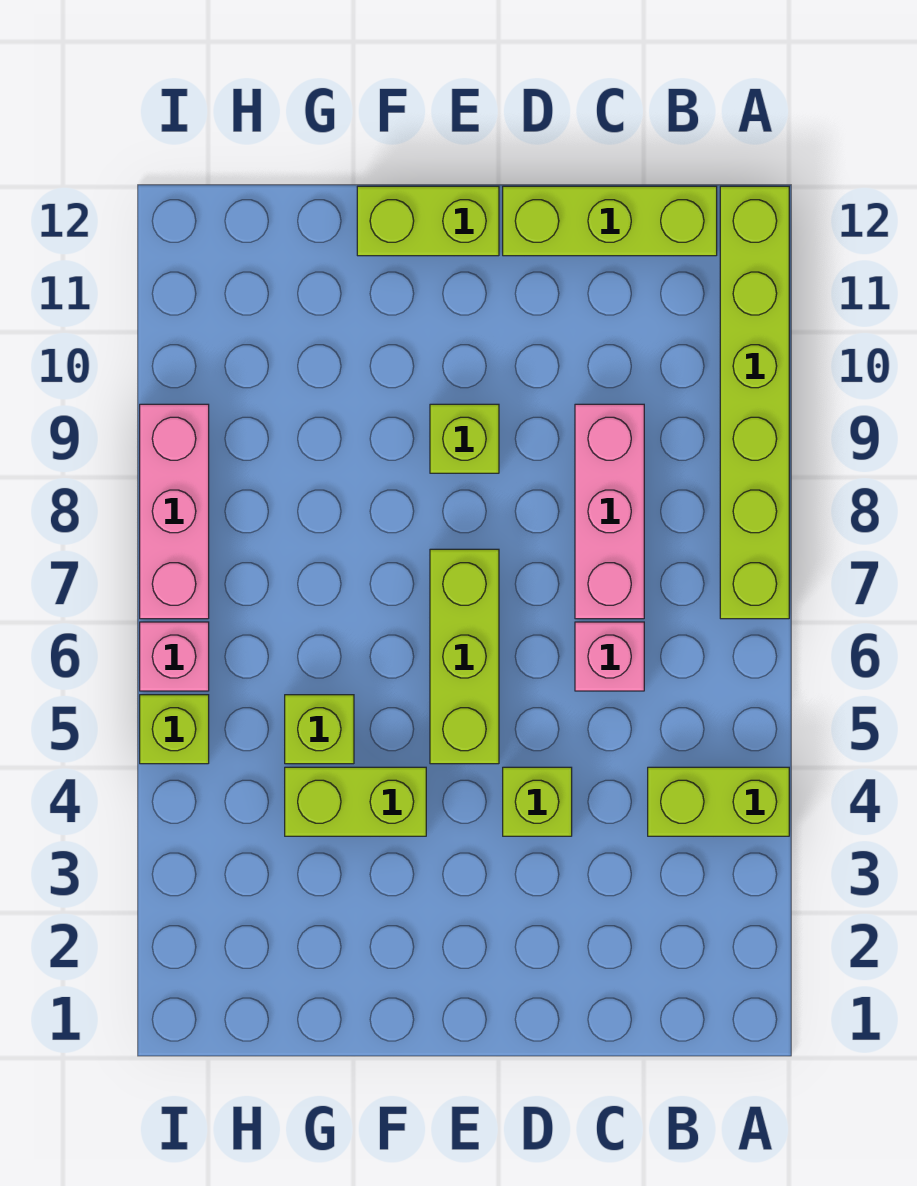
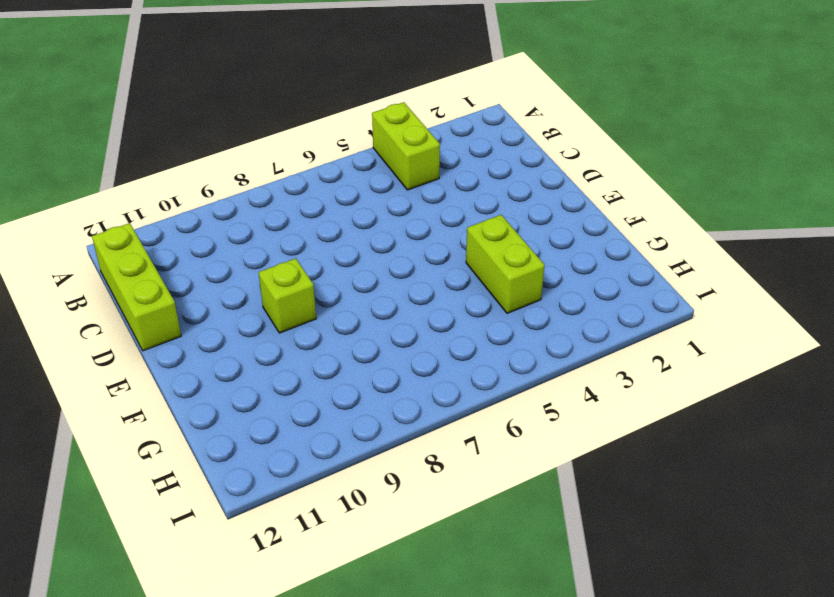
none -> lime 1x6 brick [720,186,789,619]
none -> pink 1x1 brick [575,622,644,691]
none -> pink 1x3 brick [575,404,644,619]

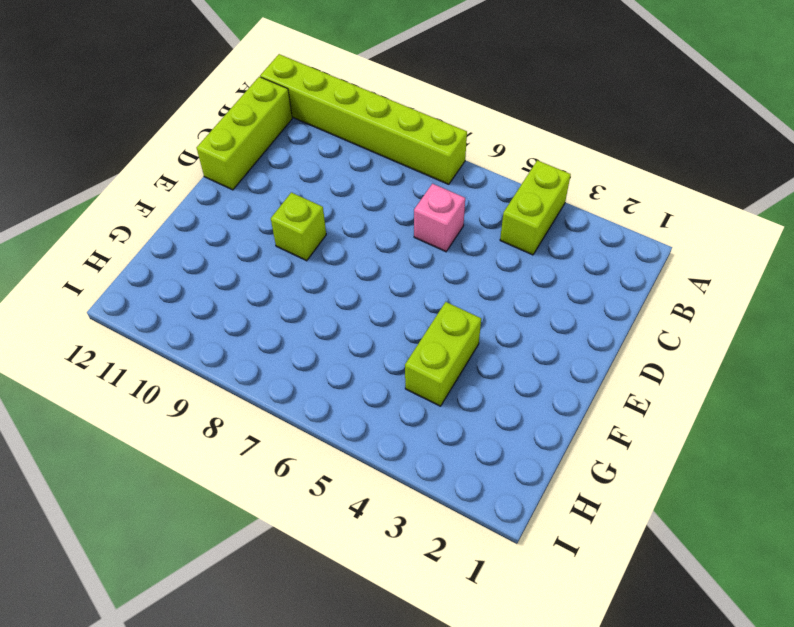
none -> pink 1x3 brick [575,404,644,619]
none -> lime 1x1 brick [503,767,572,836]
none -> lime 1x3 brick [430,549,499,764]

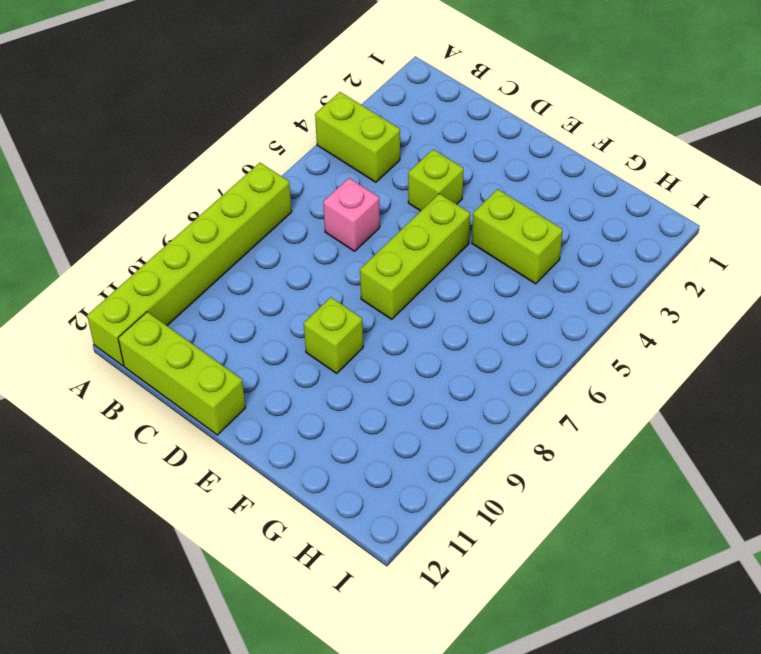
none -> pink 1x3 brick [575,404,644,619]
none -> lime 1x2 brick [357,186,499,256]
none -> lime 1x1 brick [285,695,354,764]

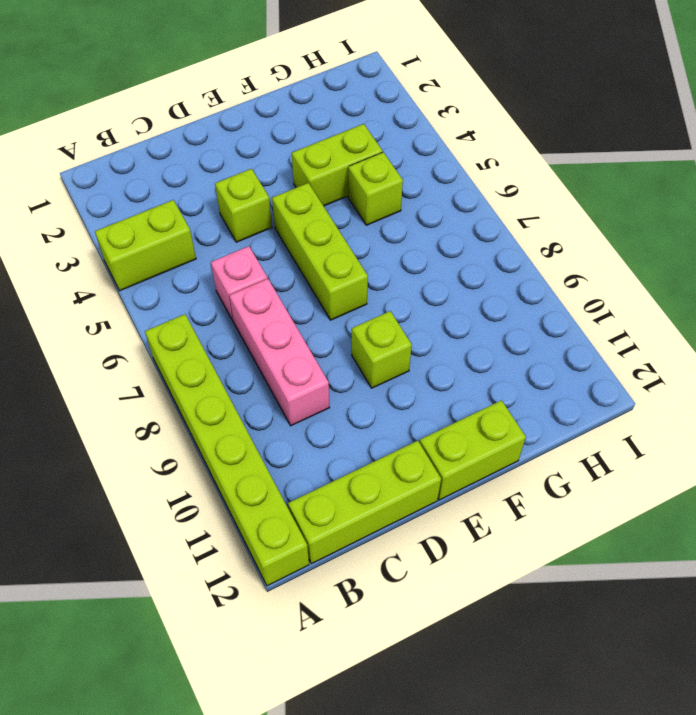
none -> lime 1x1 brick [140,695,209,764]
none -> pink 1x1 brick [140,622,209,691]
none -> pink 1x3 brick [140,404,209,619]

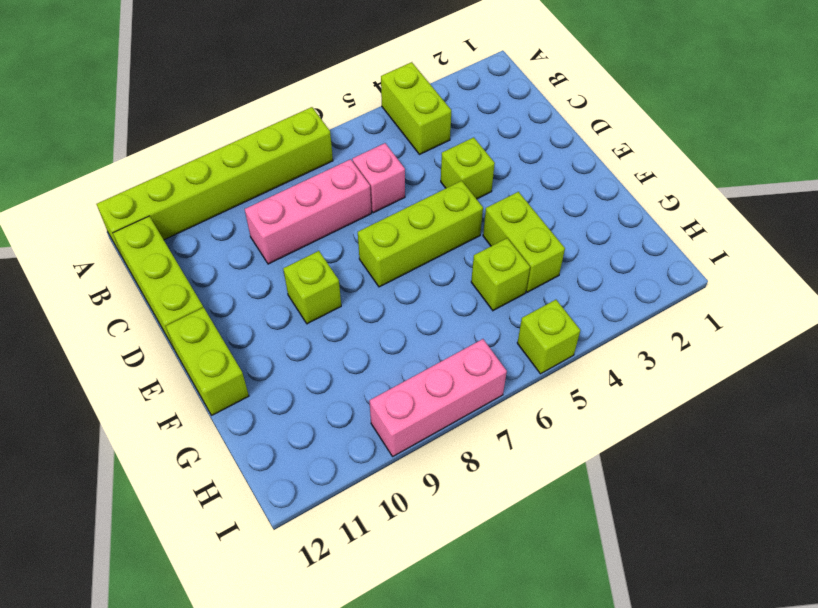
none -> pink 1x1 brick [140,622,209,691]

